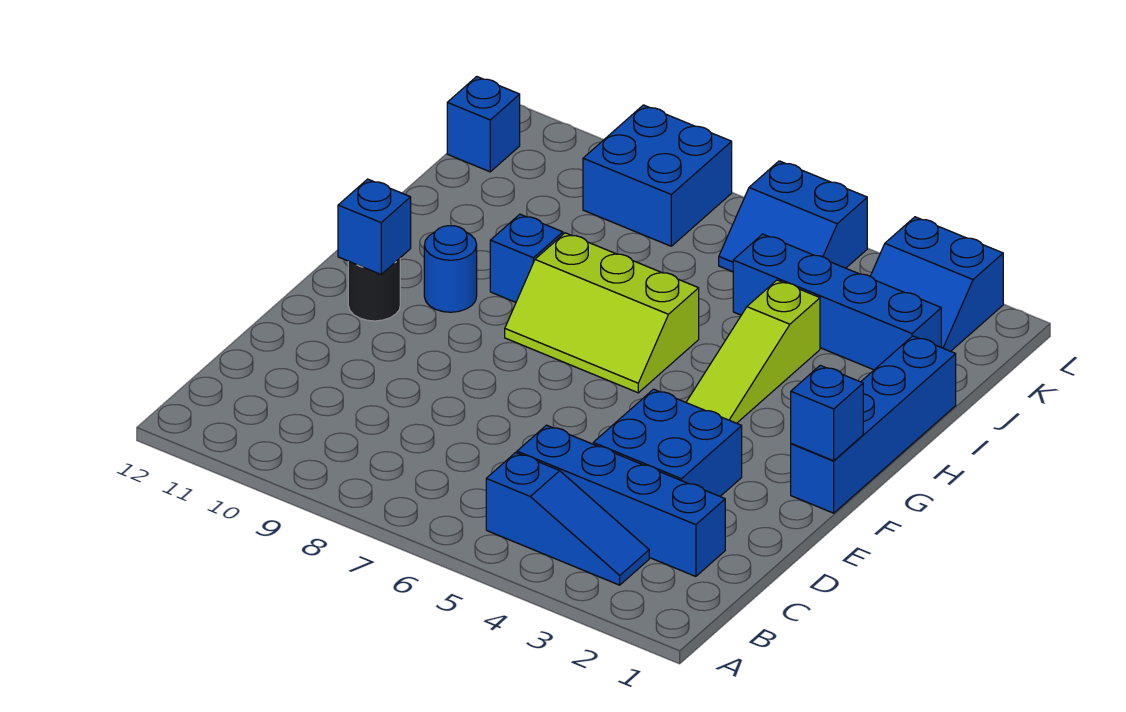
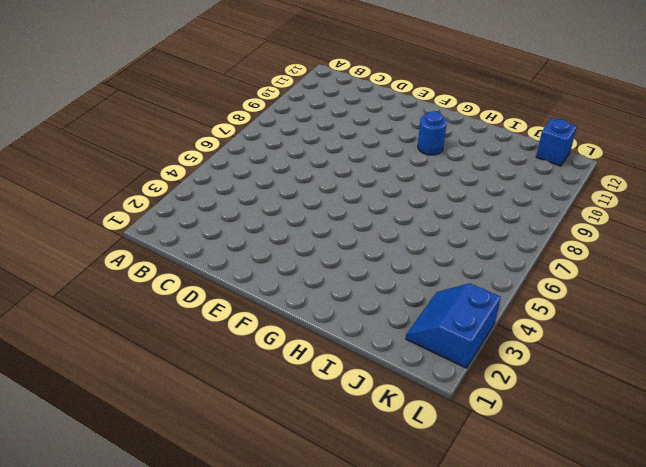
none -> blue 1x3 slope [486,453,649,585]
none -> blue 1x4 brick [517,425,725,576]
none -> blue 2x2 brick [593,389,742,496]

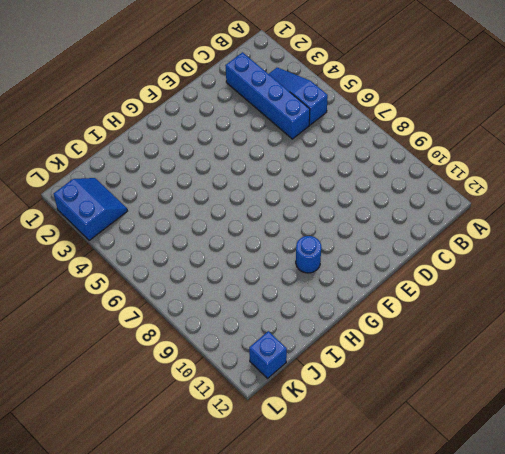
none -> blue 2x2 brick [593,389,742,496]
none -> blue 1x4 brick [791,336,956,513]
none -> black 1x1 round brick [348,259,400,321]

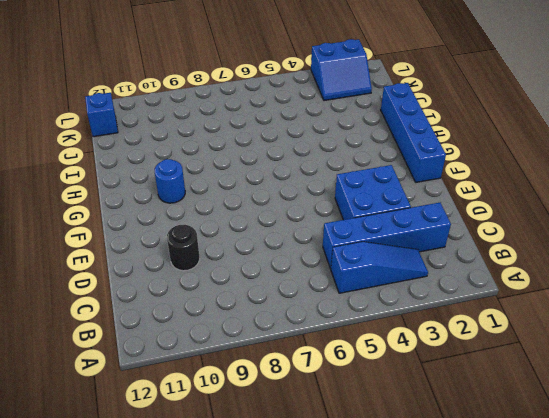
black 1x1 round brick [167,225,200,271] -> black 1x1 round brick moved to [348,259,400,321]
none -> lime 1x3 slope [686,280,820,423]
none -> lime 2x3 slope [505,233,699,393]
none -> blue 1x1 brick [490,214,563,302]

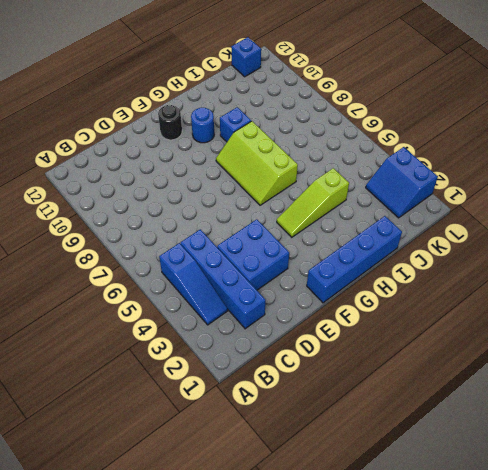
none -> blue 1x4 brick [733,234,941,370]
none -> blue 2x2 slope [719,161,867,272]
none -> blue 2x2 brick [583,105,732,246]

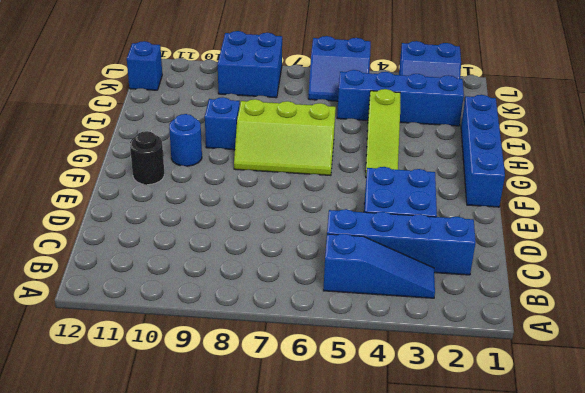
none -> blue 1x1 brick [791,365,863,461]
none -> blue 1x1 brick [338,179,411,274]

